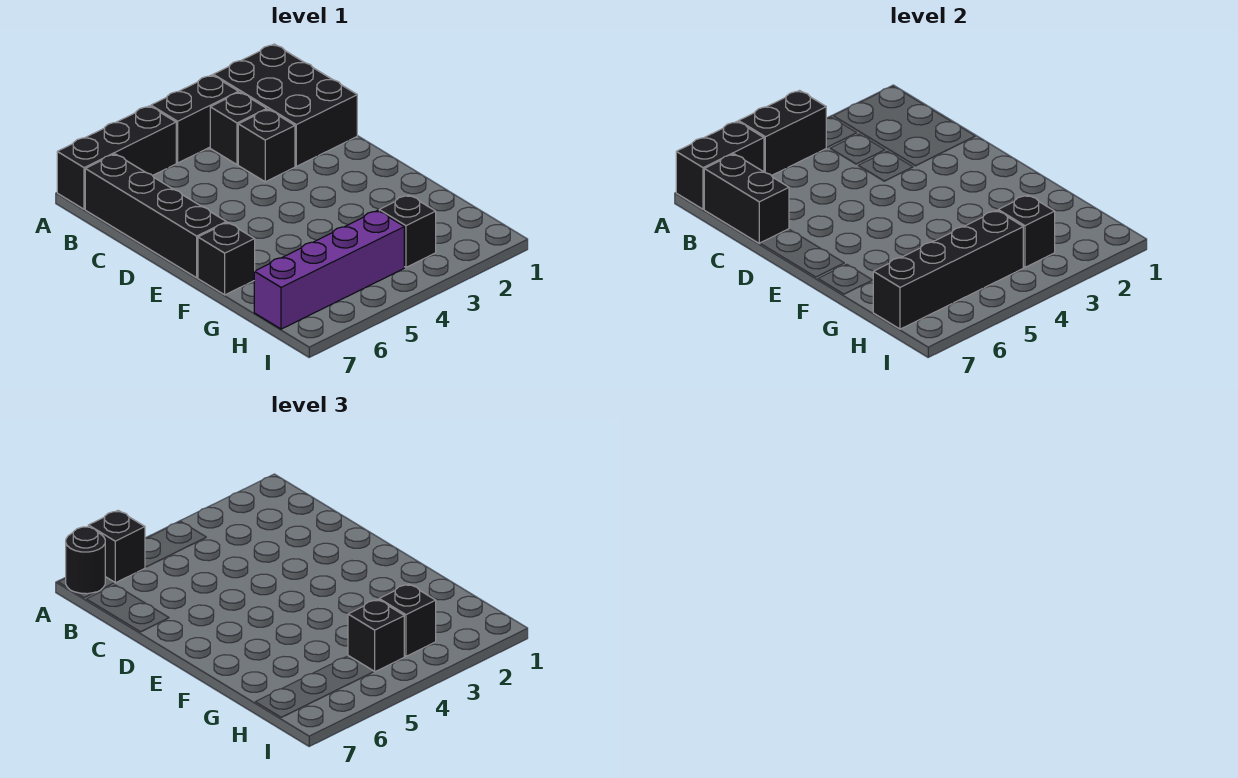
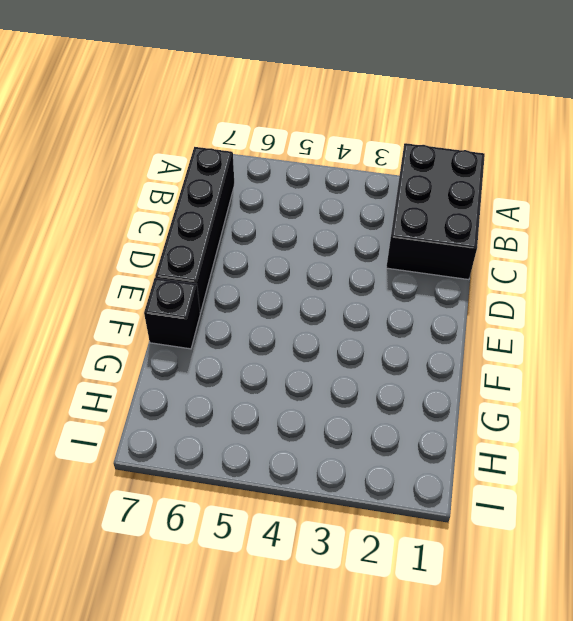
none -> black 1x2 brick [151,75,239,163]
none -> black 1x3 brick [57,106,176,209]
none -> black 1x1 brick [210,92,267,165]

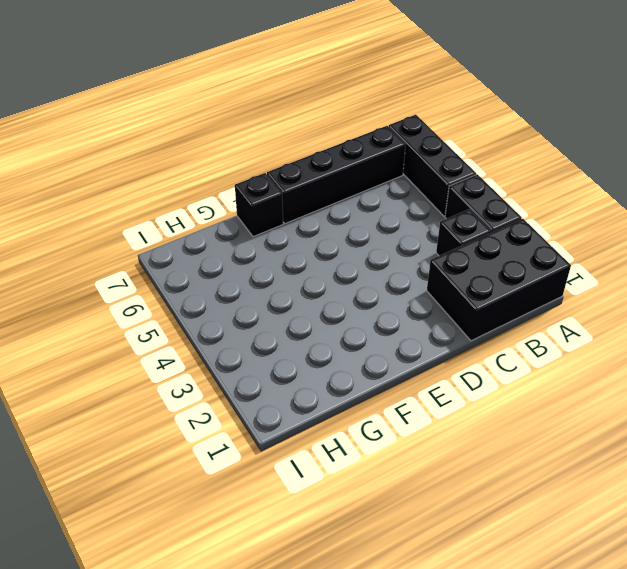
none -> black 1x1 brick [238,109,295,182]
none -> black 1x1 brick [379,195,436,267]
none -> purple 1x4 brick [254,210,404,329]

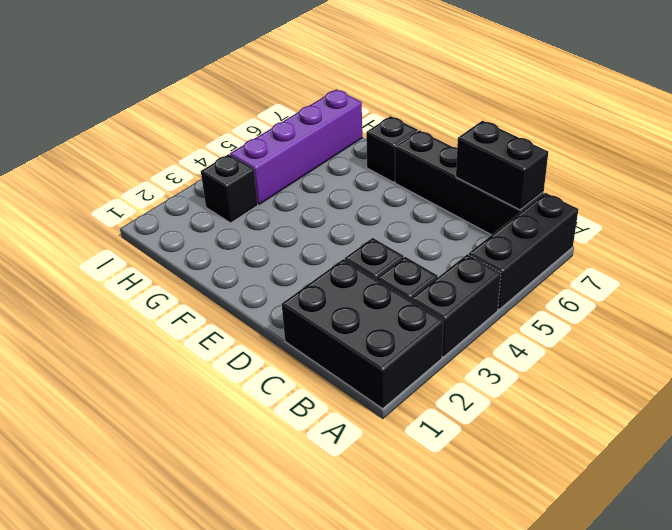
none -> black 1x2 brick [739,91,826,176]
none -> black 1x2 brick [676,121,764,209]
none -> black 1x1 brick [998,195,1055,267]

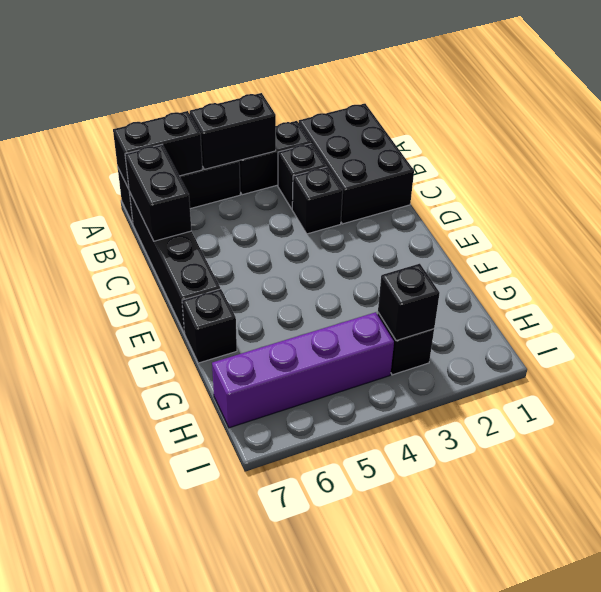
none -> black 1x4 brick [873,210,1023,329]
none -> black 1x1 brick [88,510,145,583]
none -> black 1x1 round brick [66,527,105,594]

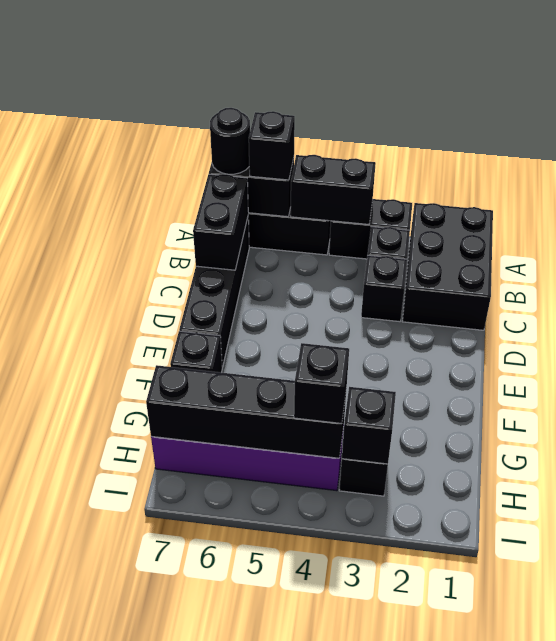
none -> black 1x1 brick [379,584,436,656]

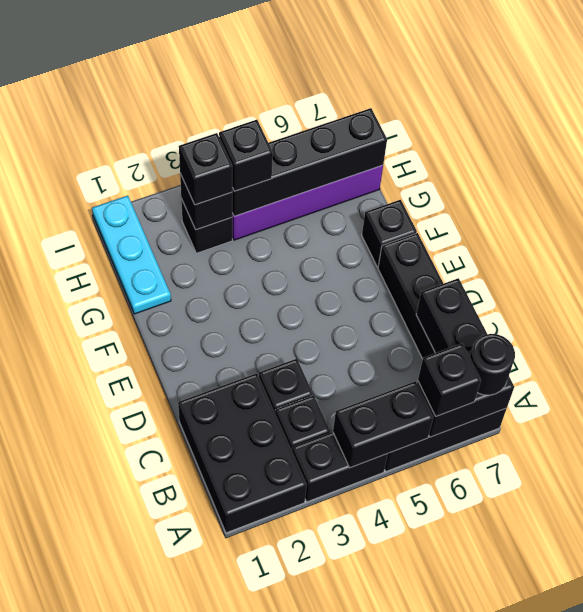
cyan 1x3 plate [92,196,171,314] -> none

